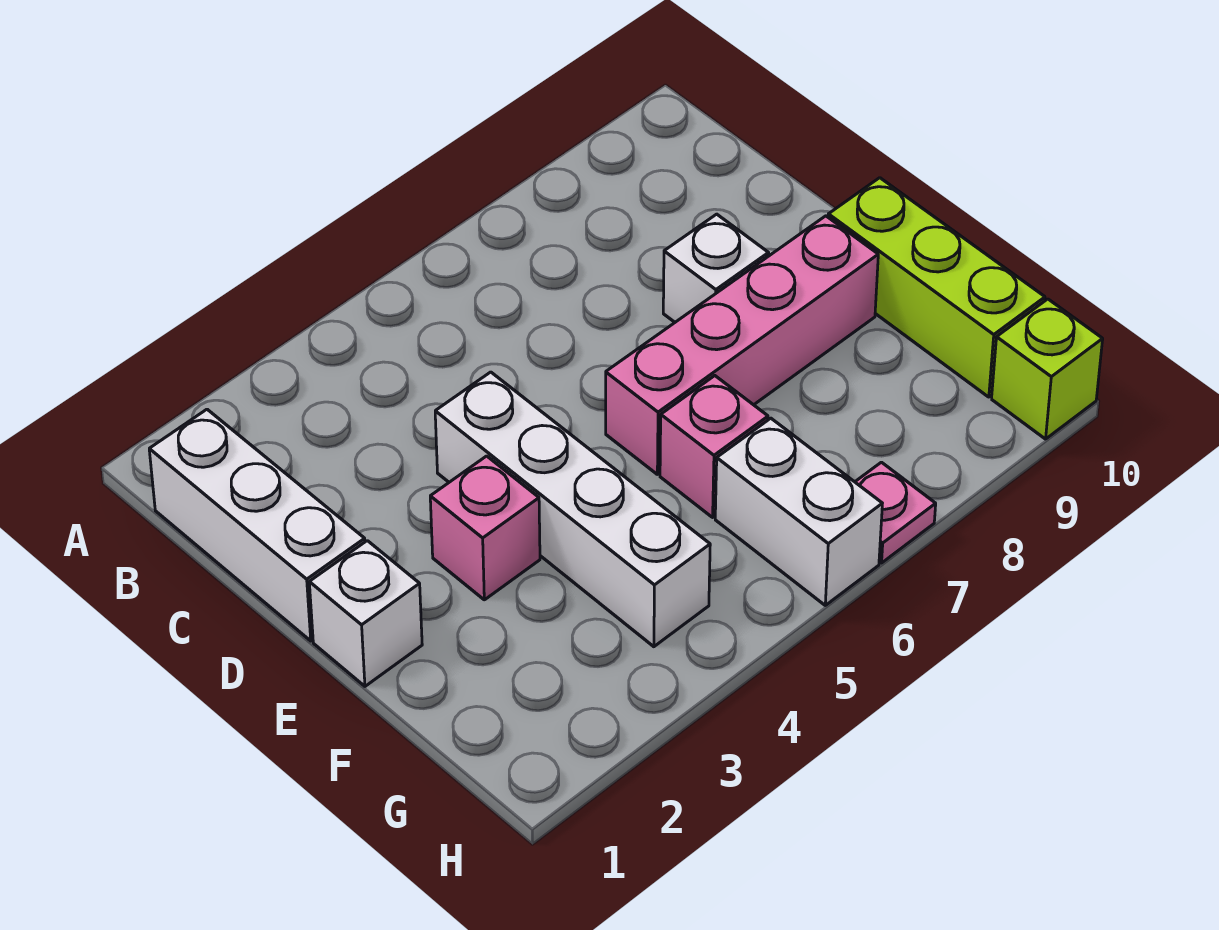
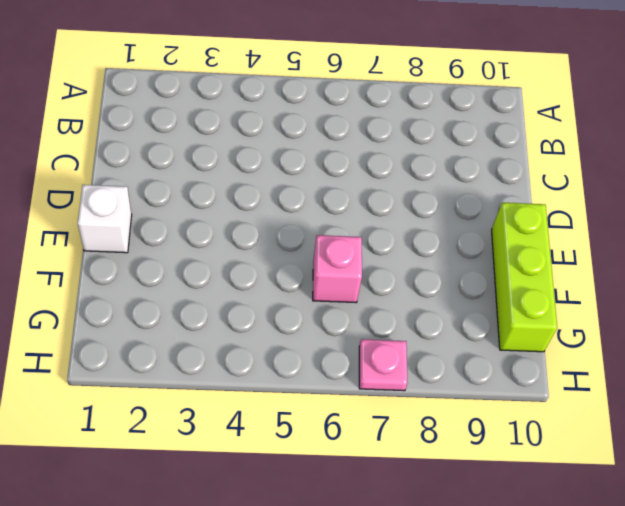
none -> white 1x3 brick [149,409,365,641]
none -> white 1x4 brick [435,372,710,647]

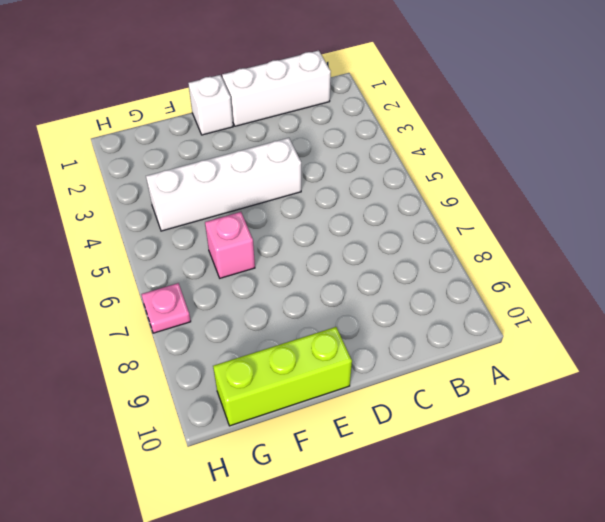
none -> white 1x1 brick [663,214,769,322]
none -> pink 1x1 brick [430,456,540,600]

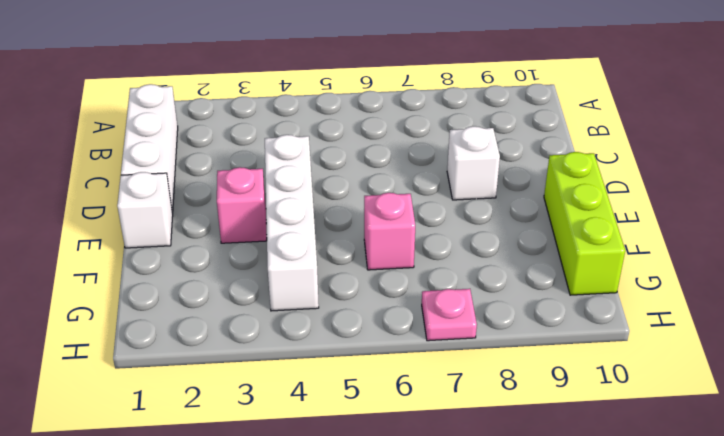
none -> pink 1x4 brick [606,216,878,474]
none -> white 1x2 brick [715,418,882,605]

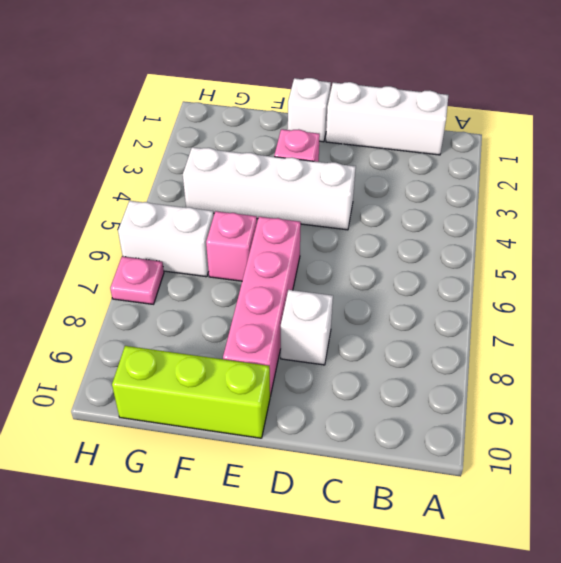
none -> lime 1x1 brick [992,299,1103,439]

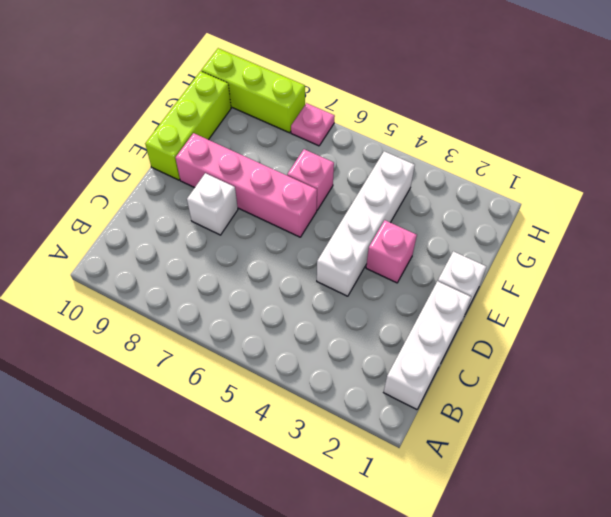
lime 1x3 brick [201,48,305,133] -> lime 1x1 brick [992,299,1103,439]
none -> white 1x2 brick [715,418,882,605]

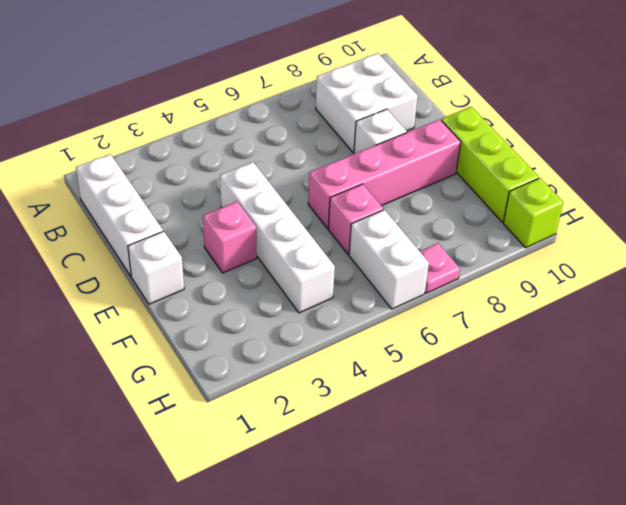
white 2x2 brick [316,53,418,153] -> none

